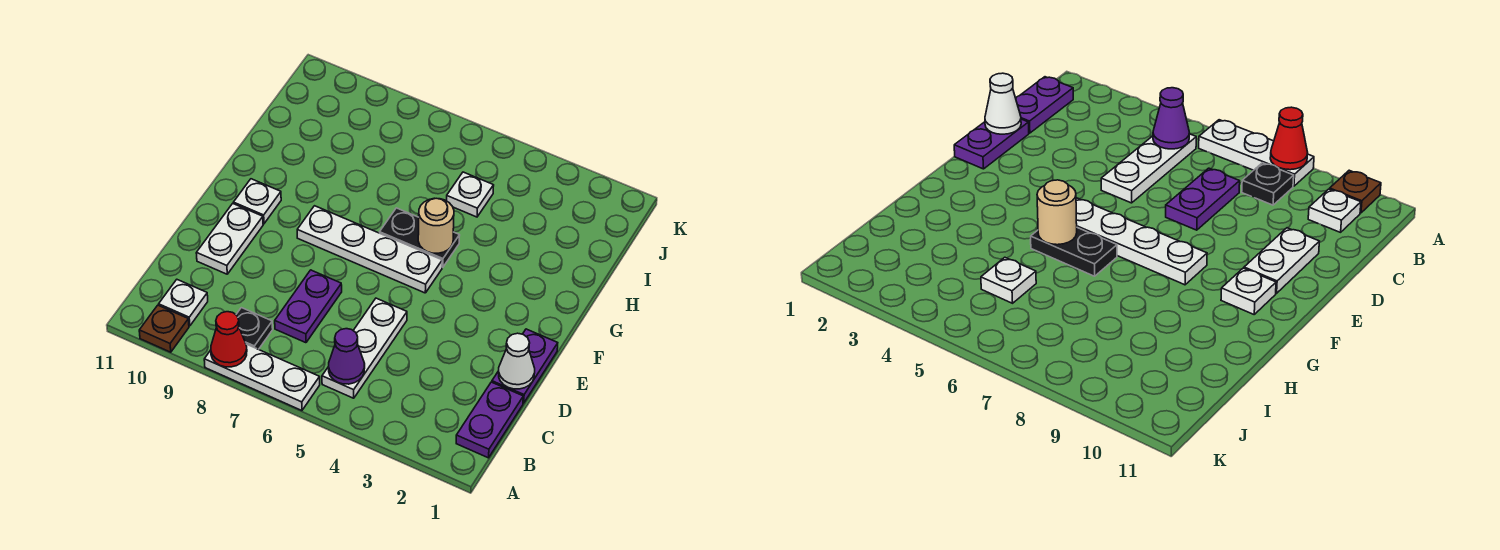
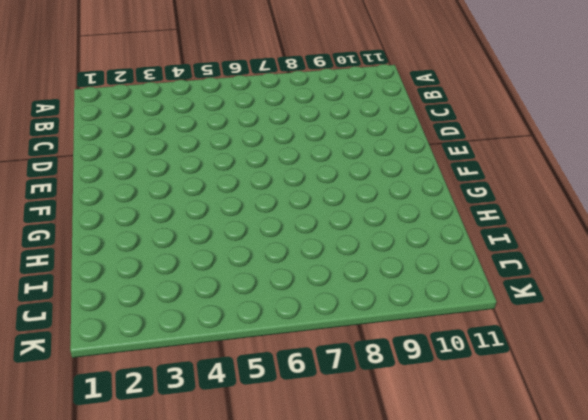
none -> white 1x3 plate [204,344,320,411]
none -> brown 1x1 plate [139,305,189,352]
none -> purple 1x2 plate [456,382,523,458]

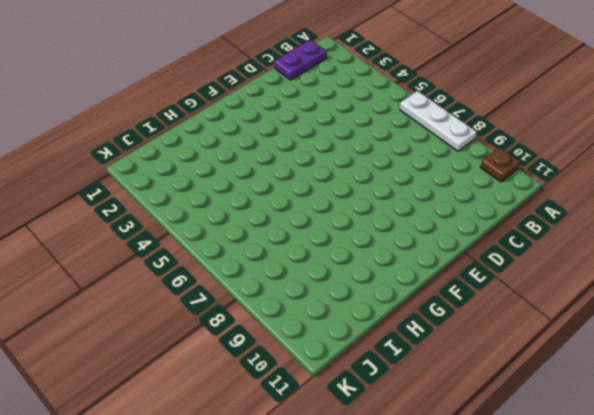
none -> white 1x3 plate [322,298,407,398]
none -> black 1x1 plate [236,308,273,349]
none -> white 1x1 plate [159,280,208,326]

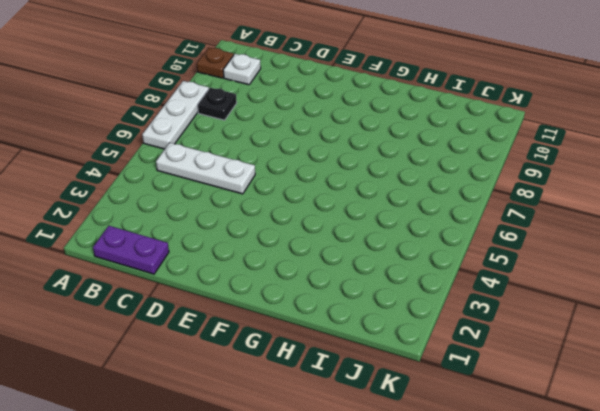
none -> purple 1x2 plate [275,270,342,343]
none -> purple 1x2 plate [492,329,558,403]
none -> white 1x2 plate [196,204,263,274]

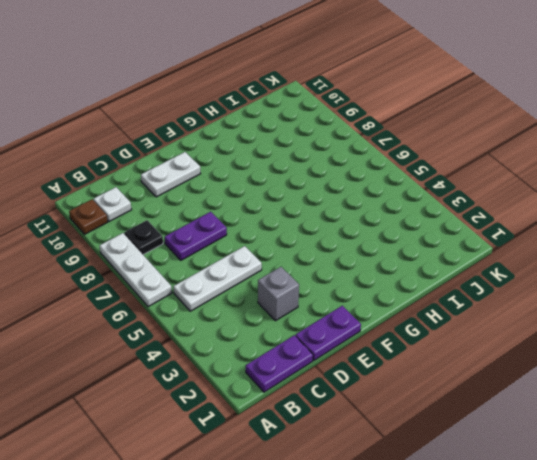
grey 1x1 brick [258,267,299,321] -> none
none -> white 1x4 plate [297,206,442,293]
none -> white 1x1 plate [233,179,281,224]
none -> black 1x2 plate [380,208,460,267]

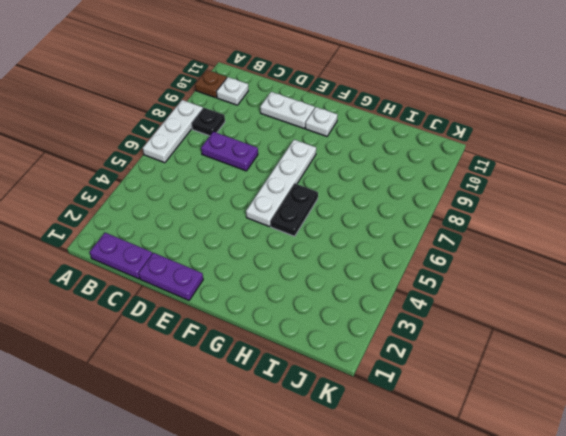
none -> white 1x3 plate [322,298,407,398]
none -> white 1x1 plate [447,172,494,217]
none -> red 1x1 cone [211,312,247,367]

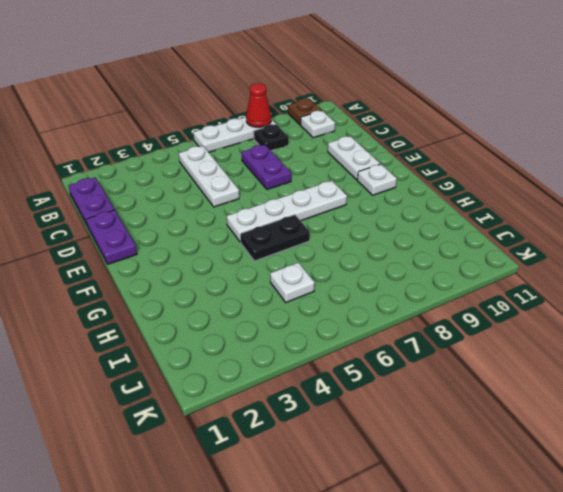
none -> purple 1x1 cone [329,329,365,384]
none -> white 1x1 cone [499,333,535,389]
none -> tan 1x1 round brick [418,198,454,253]

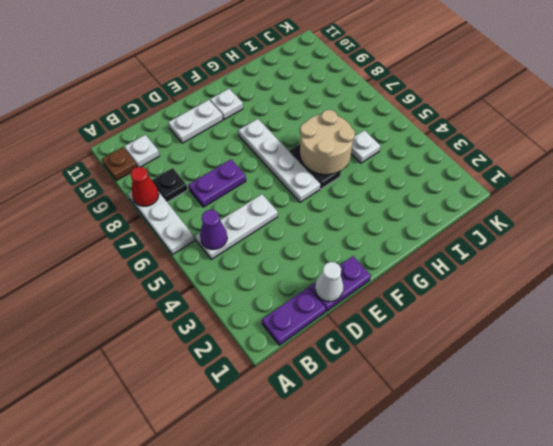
tan 2x2 round brick [300,110,355,175] -> tan 1x1 round brick [418,198,454,253]

